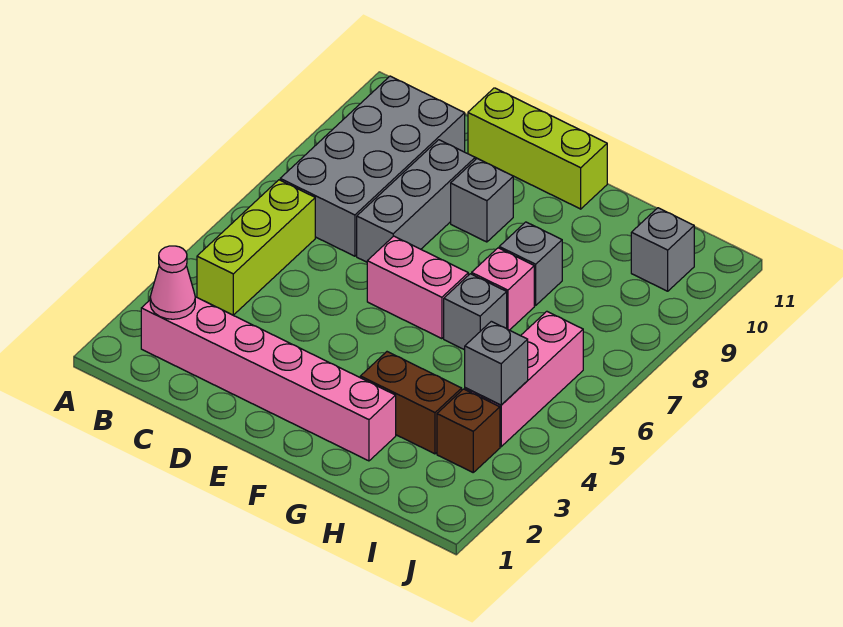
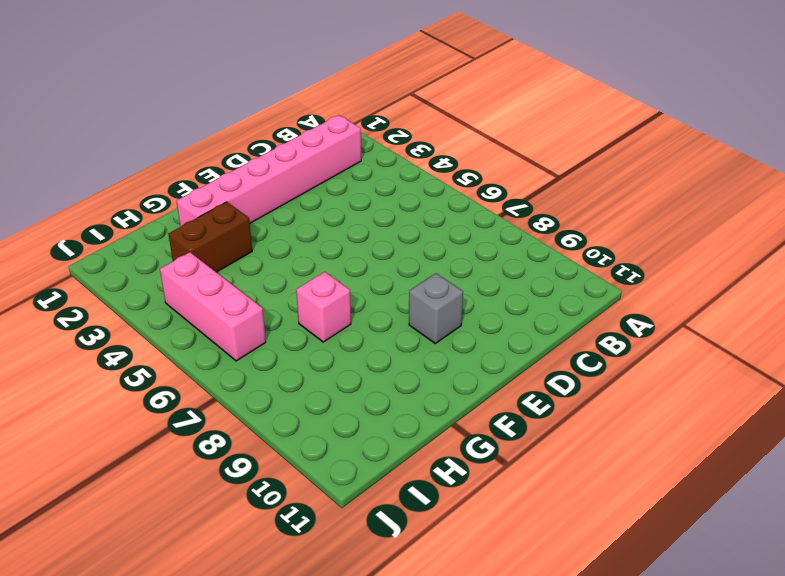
none -> lime 1x3 brick [197,180,315,315]
none -> grey 2x4 brick [280,76,465,256]
none -> grey 1x3 brick [357,140,475,262]

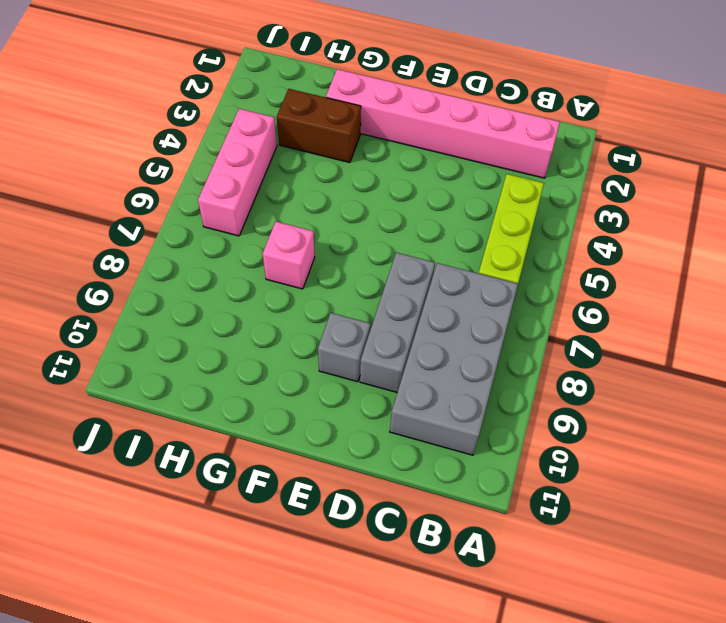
none -> lime 1x3 brick [468,88,607,209]
none -> pink 1x2 brick [367,236,468,339]
none -> grey 1x1 brick [444,274,507,350]

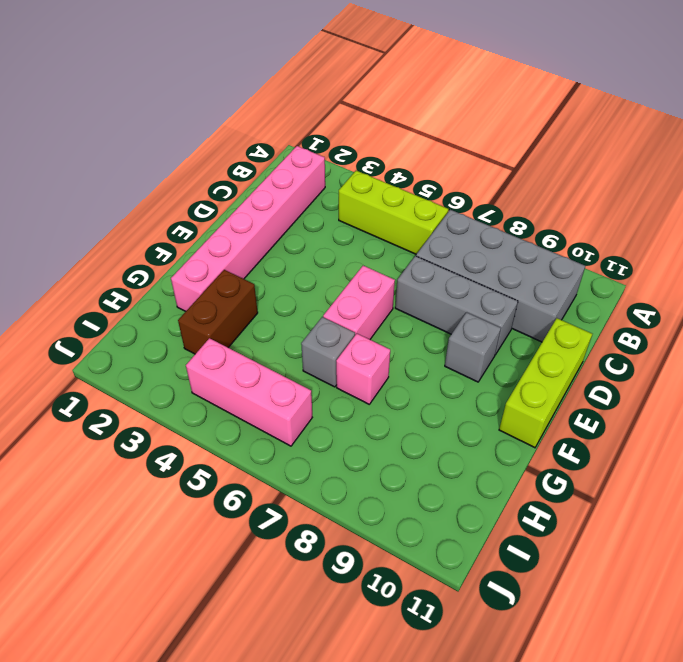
none -> grey 1x1 brick [499,222,562,305]
none -> brown 1x1 brick [437,389,500,472]
none -> grey 1x1 brick [631,208,694,291]

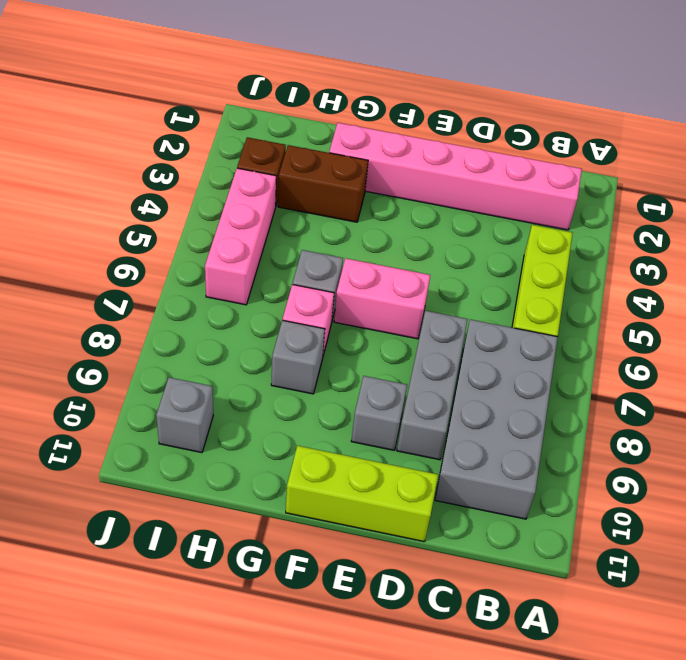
none -> pink 1x1 cone [150,246,195,319]
none -> grey 1x1 brick [465,321,528,405]

